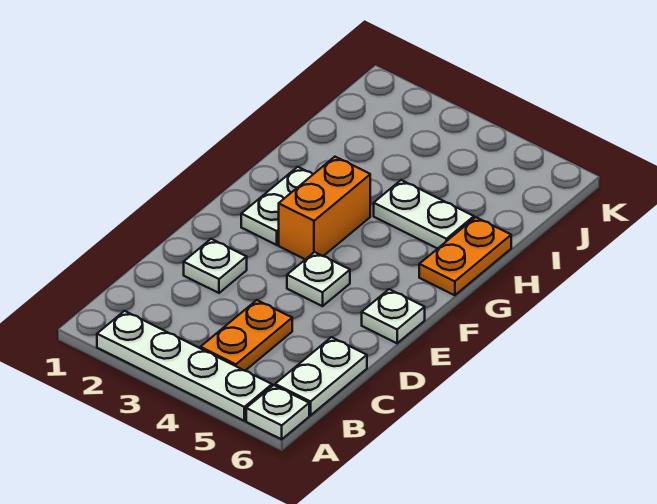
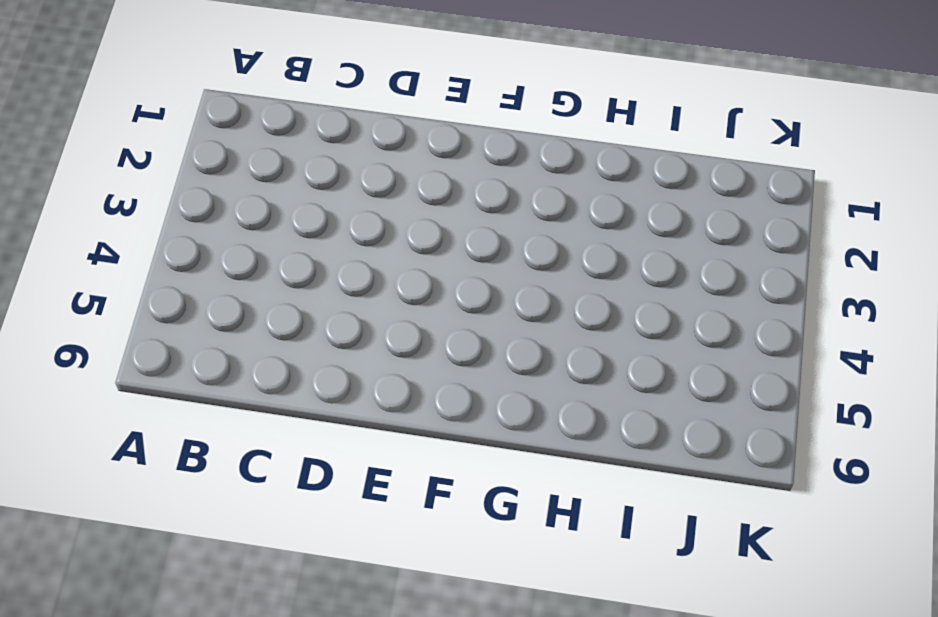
none -> white 1x4 plate [97,311,272,421]
none -> white 1x1 plate [246,385,309,439]

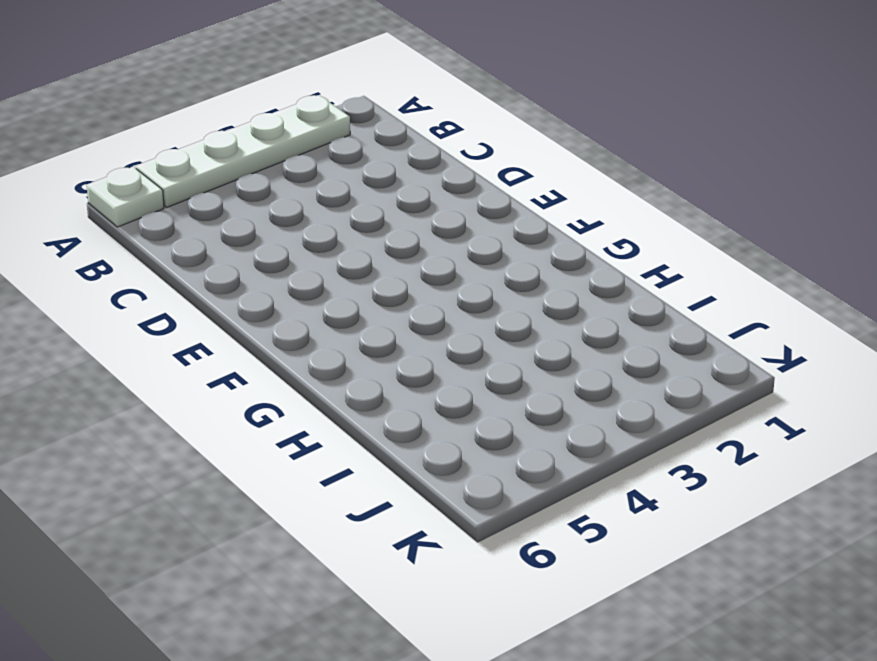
none -> orange 1x2 plate [200,300,292,371]
none -> white 1x2 plate [275,337,367,415]

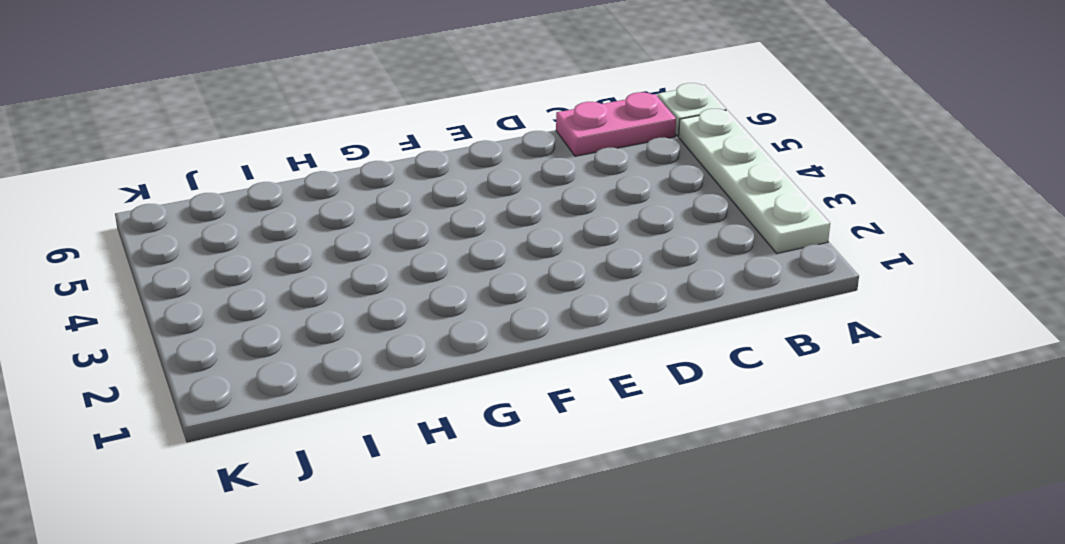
pink 1x2 plate [556,92,676,156] -> white 1x2 plate [275,337,367,415]
none -> orange 1x2 plate [200,300,292,371]
none -> white 1x1 plate [184,239,247,293]

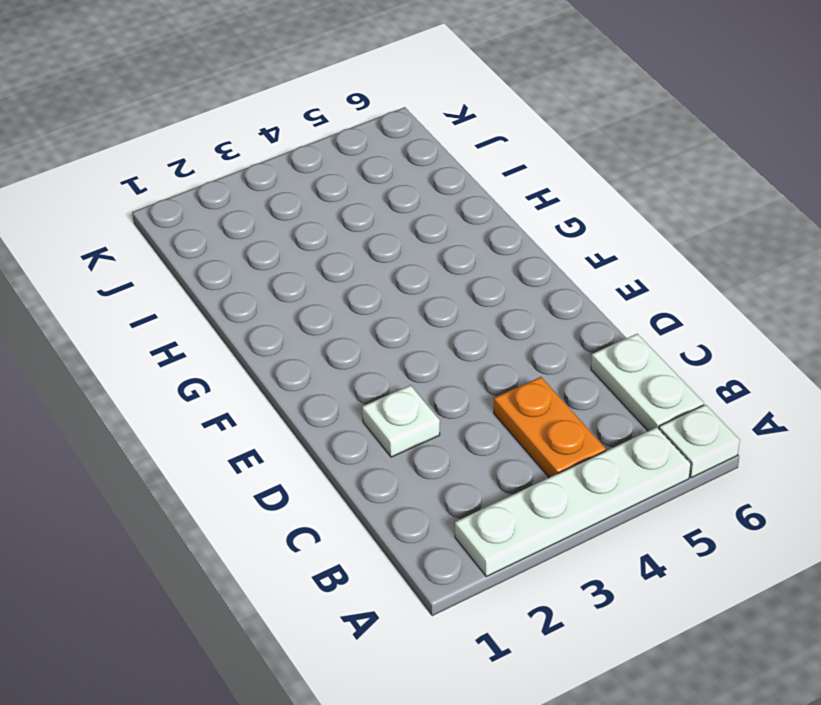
none -> white 1x1 plate [287,252,350,306]
none -> white 1x1 plate [362,289,425,343]

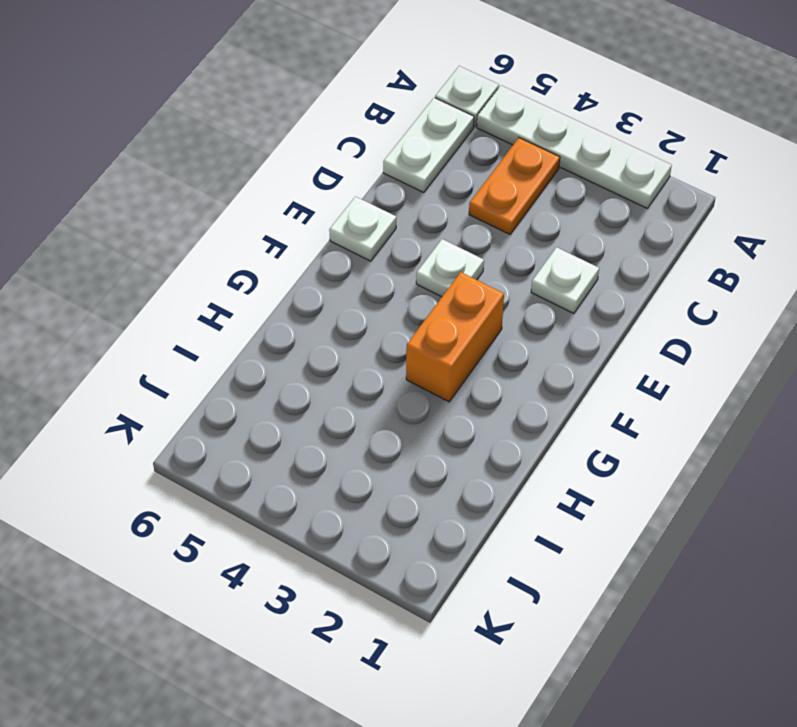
none -> white 1x2 plate [241,167,313,245]
none -> orange 1x2 plate [419,217,511,295]

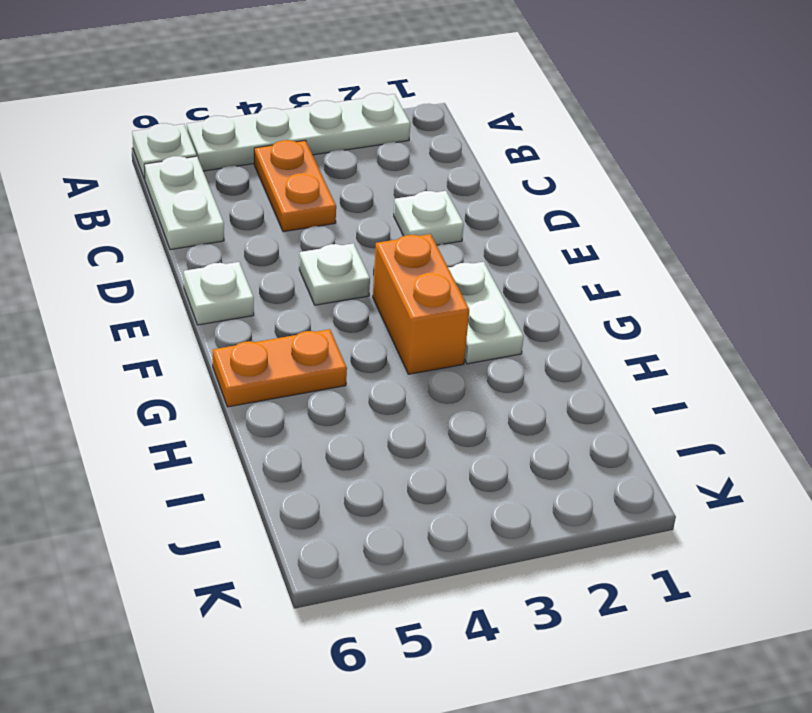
orange 1x2 plate [213,329,347,407] -> orange 1x2 plate turned to [419,217,511,295]
none -> white 1x2 plate [374,180,474,249]

